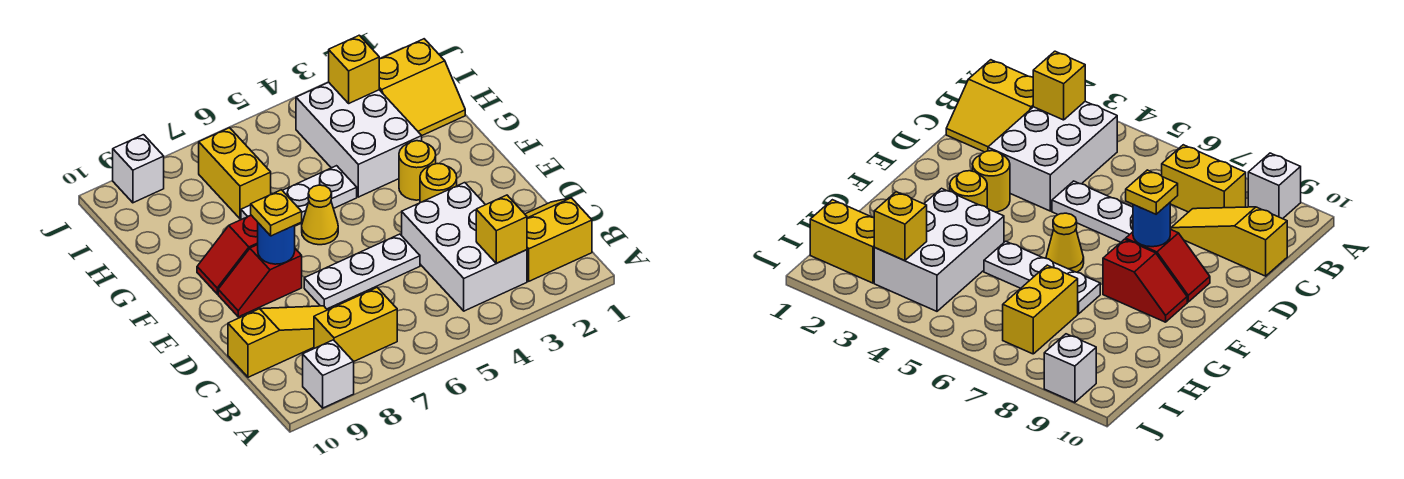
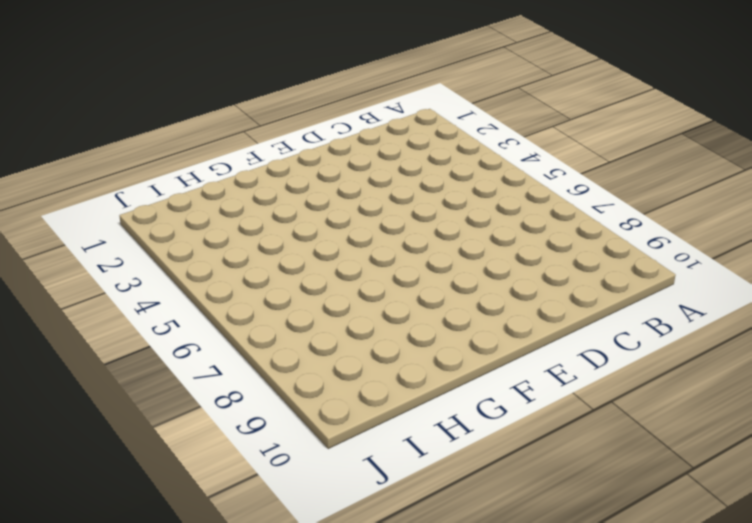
none -> white 1x1 brick [303,340,354,408]
none -> yellow 2x2 slope [525,198,592,281]
none -> white 2x3 brick [402,183,527,311]

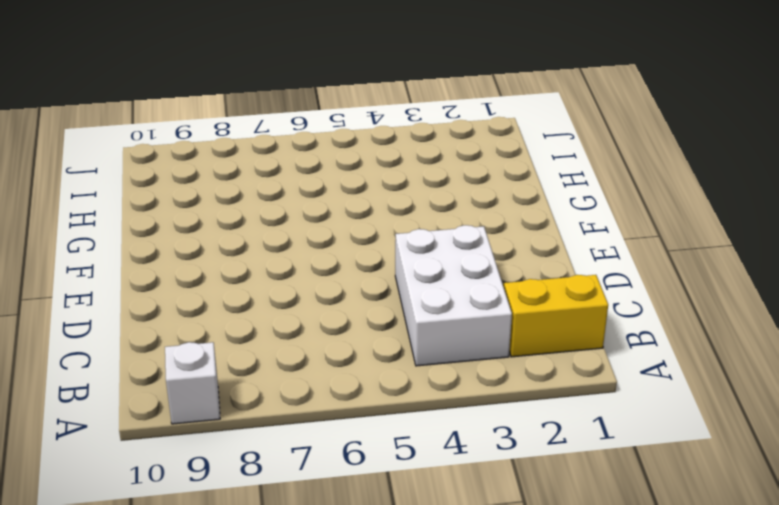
none -> yellow 1x2 brick [314,288,397,361]
none -> yellow 1x3 slope [228,306,327,377]
none -> white 1x3 plate [304,234,420,309]

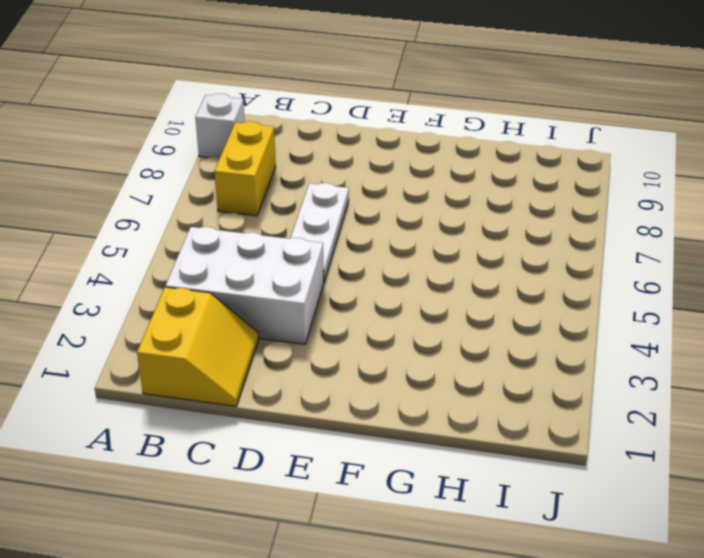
none -> yellow 1x3 slope [228,306,327,377]
none -> yellow 1x1 round brick [420,164,457,203]
none -> red 1x2 slope [218,245,302,317]

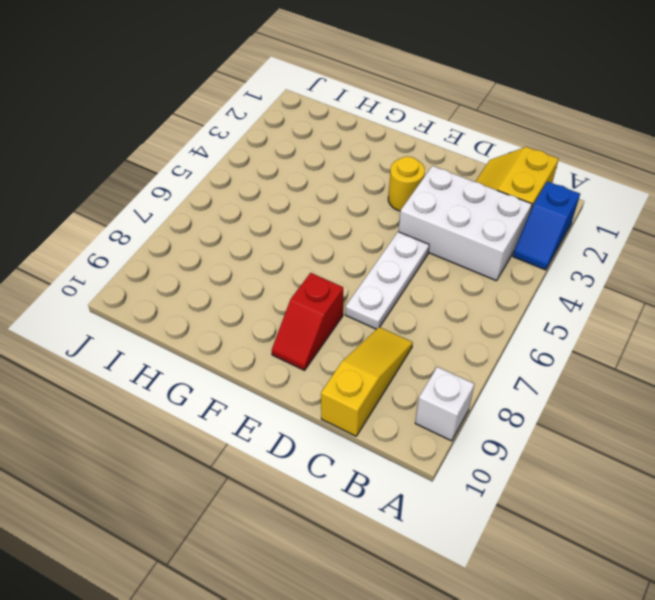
blue 1x2 slope [513,181,580,270] -> none
none -> yellow 1x2 brick [314,288,397,361]
none -> yellow 1x1 round brick [399,141,436,200]
none -> yellow 1x1 cone [302,185,338,245]

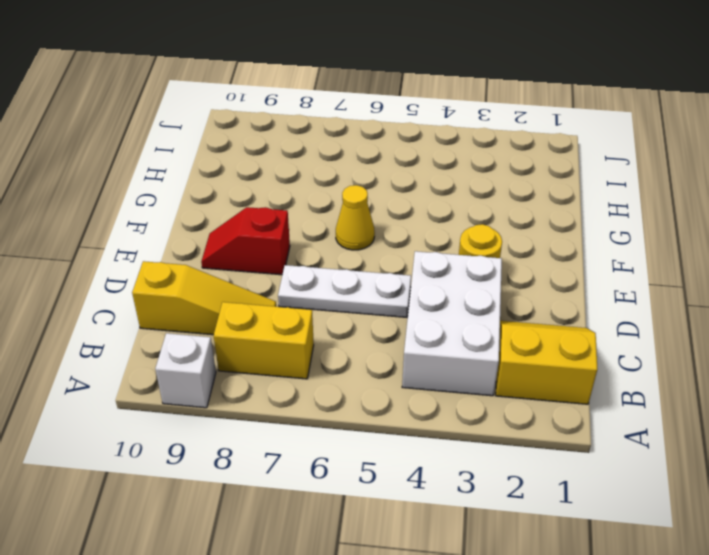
none -> yellow 1x1 round brick [399,141,436,200]
none -> red 1x2 slope [197,215,258,294]
none -> white 2x3 brick [296,82,422,197]

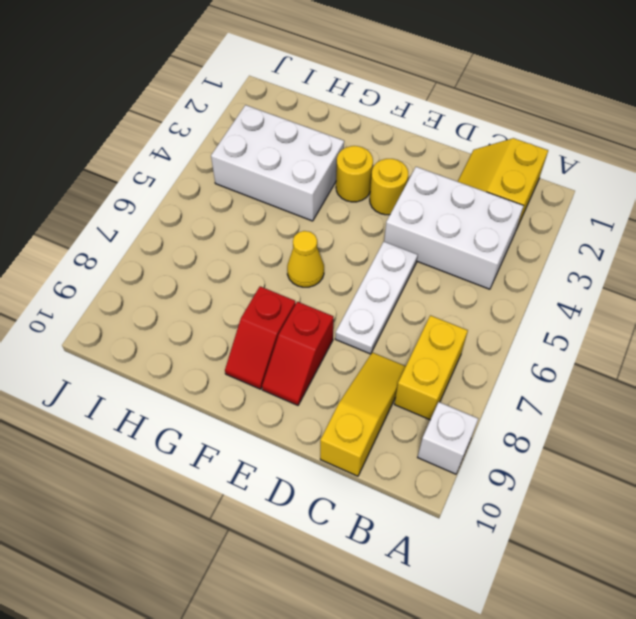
none -> white 1x3 plate [241,166,357,226]
none -> yellow 2x2 slope [379,39,465,135]
none -> yellow 1x2 brick [199,128,271,219]

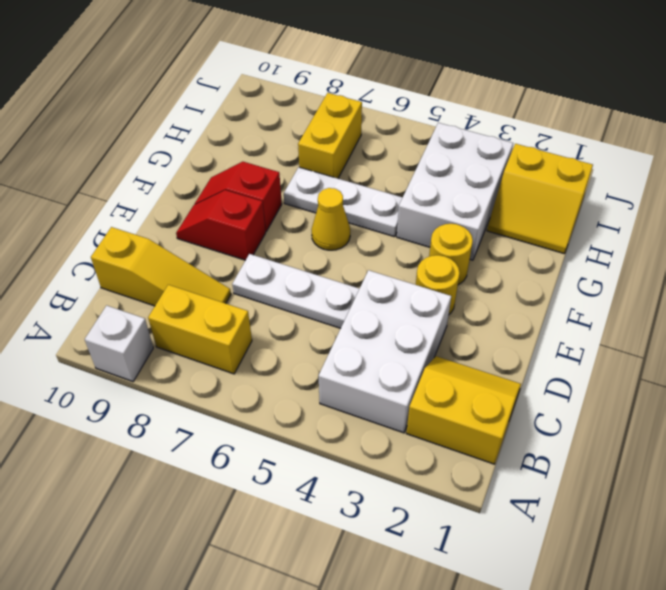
none -> white 1x1 brick [113,135,164,203]
none -> yellow 1x1 brick [476,195,527,263]
none -> blue 1x1 round brick [258,223,295,264]

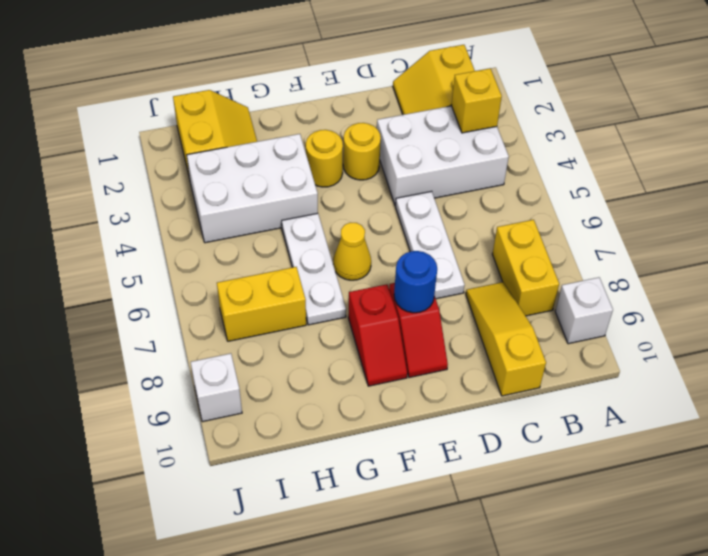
none -> yellow 1x1 brick [329,35,379,103]
none -> yellow 1x1 plate [251,190,302,236]

